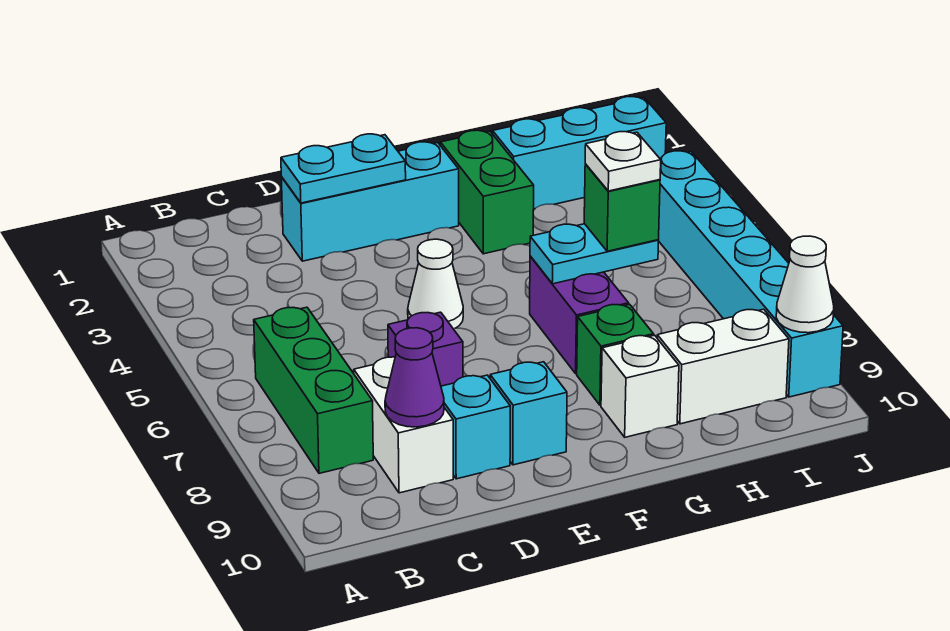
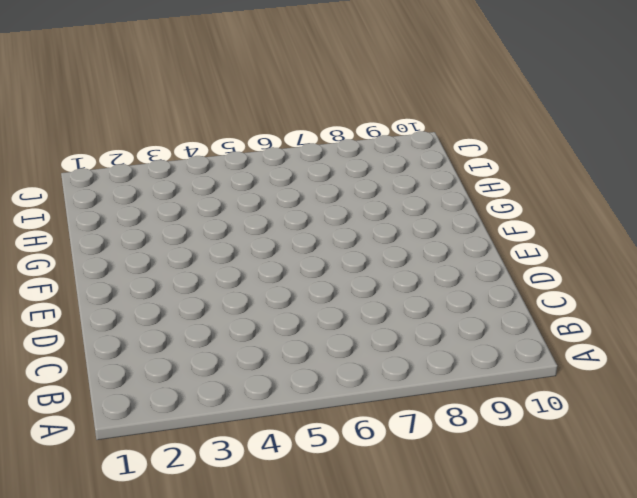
none -> green 1x3 brick [254,307,373,473]
none -> white 1x2 brick [354,357,453,493]
none -> cyan 1x3 brick [281,142,459,261]

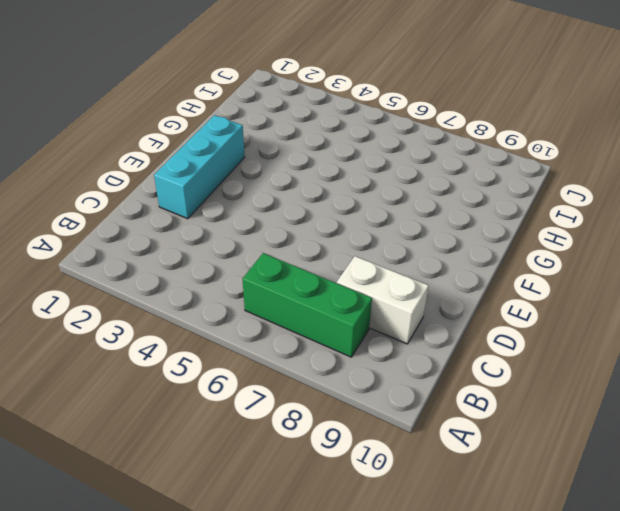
none -> purple 1x1 brick [388,312,463,386]
none -> cyan 1x1 brick [441,375,510,479]
none -> white 1x1 cone [408,239,463,329]

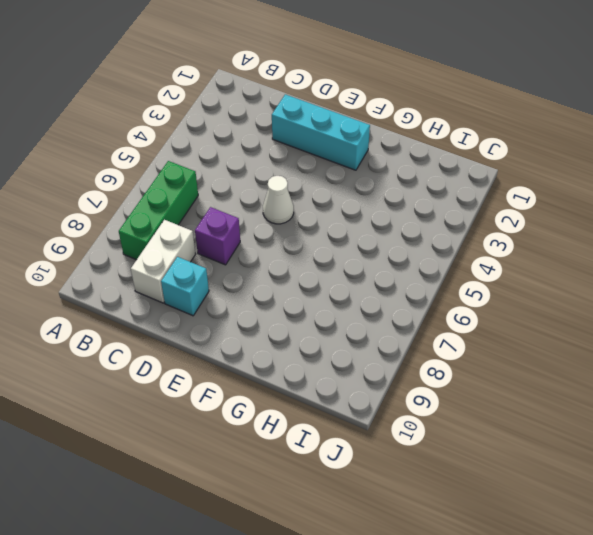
none -> cyan 1x1 brick [490,362,567,465]
none -> green 1x2 brick [440,130,534,254]
none -> purple 1x2 brick [530,256,629,374]

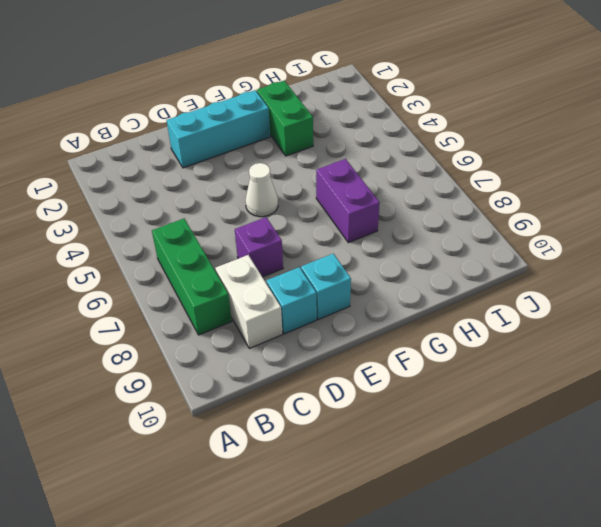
none -> green 1x1 brick [577,304,654,405]
none -> white 1x1 brick [601,335,679,437]
none -> cyan 1x3 brick [493,97,666,209]

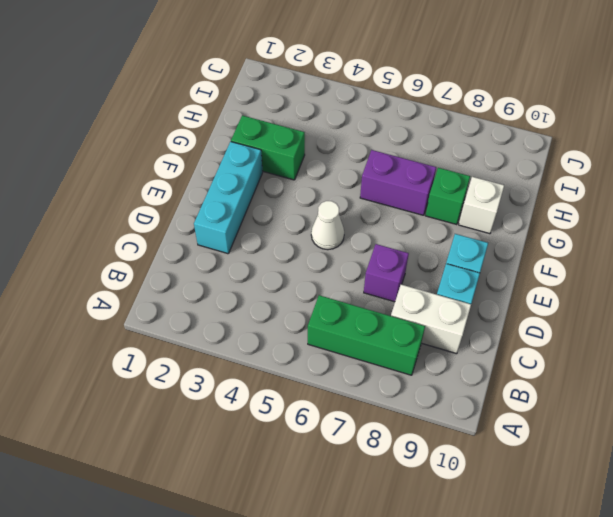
none -> cyan 1x3 brick [493,97,666,209]
none -> white 1x2 brick [657,309,789,424]
none -> cyan 1x6 brick [659,151,843,397]

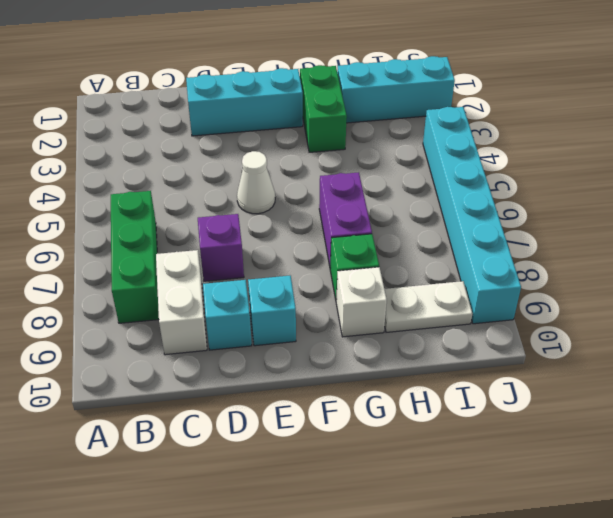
white 1x2 plate [385,281,472,332] -> white 1x2 brick [657,309,789,424]
none -> purple 1x1 cone [385,328,444,427]
none -> cyan 1x2 plate [281,134,406,203]
none -> cyan 1x2 plate [530,224,659,284]

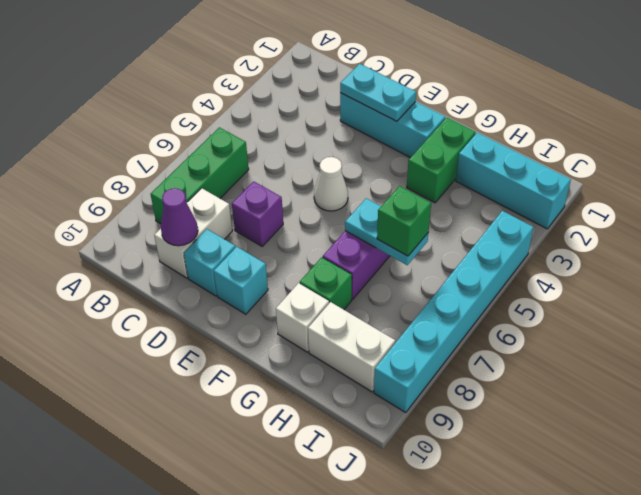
none -> white 1x1 cone [776,236,834,333]
none -> white 1x1 plate [585,132,661,191]

